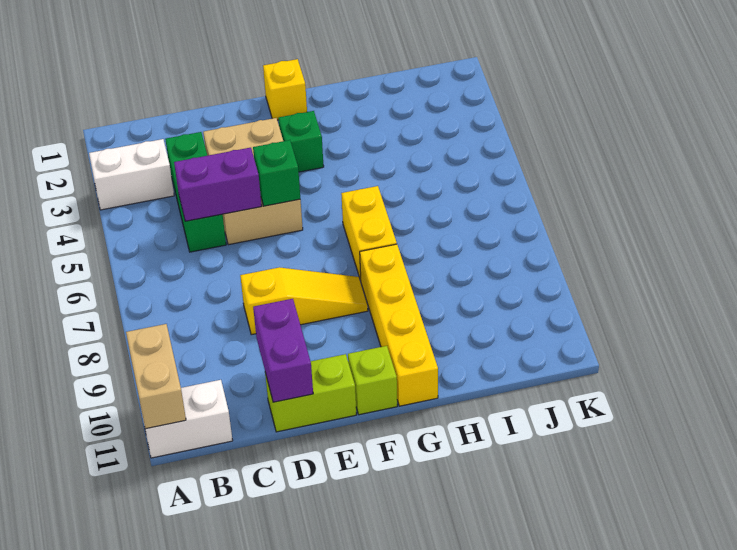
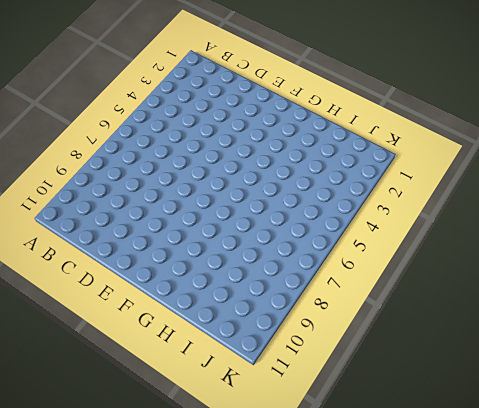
none -> white 1x2 brick [89,139,174,210]
none -> white 1x2 brick [141,380,233,458]
none -> green 1x3 brick [165,132,226,252]

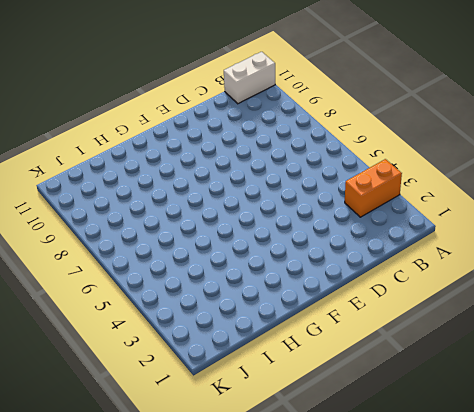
orange 1x2 brick [345,159,402,217] -> white 1x2 brick [89,139,174,210]
none -> green 1x3 brick [165,132,226,252]
none -> tan 2x3 brick [203,118,303,245]
none -> yellow 1x3 slope [240,267,368,335]

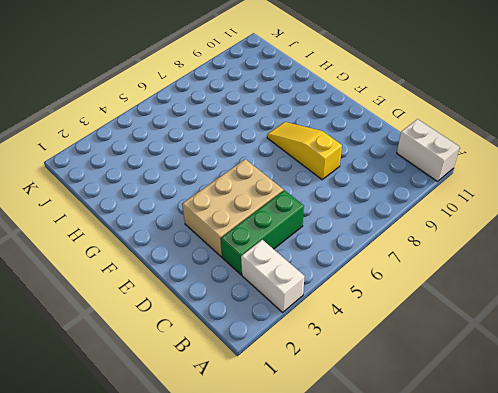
none -> lime 1x2 brick [265,354,356,432]
none -> yellow 1x1 brick [263,59,307,120]
none -> green 1x1 brick [278,111,324,172]

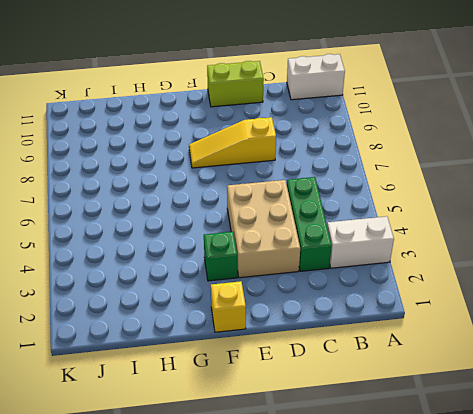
none -> lime 1x1 brick [348,346,397,415]
none -> yellow 1x2 brick [341,186,397,280]
none -> yellow 1x4 brick [360,244,438,406]

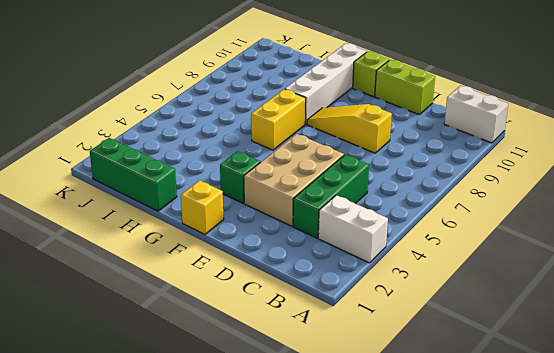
white 1x4 brick [285,43,367,124] -> yellow 1x4 brick [360,244,438,406]
green 1x3 brick [90,138,177,211] -> none
none -> tan 1x2 brick [126,324,186,429]
none -> purple 1x2 brick [174,148,262,221]
none -> purple 1x2 brick [253,299,313,402]

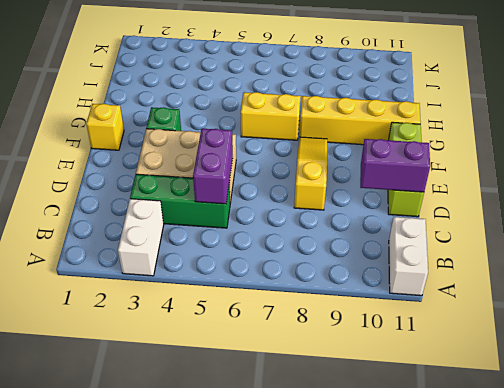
none -> tan 1x2 brick [126,324,186,429]
none -> green 1x1 brick [253,140,300,206]

